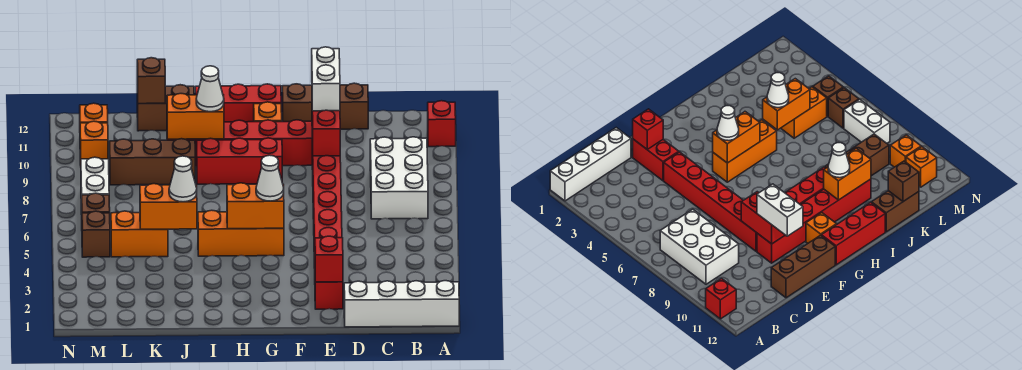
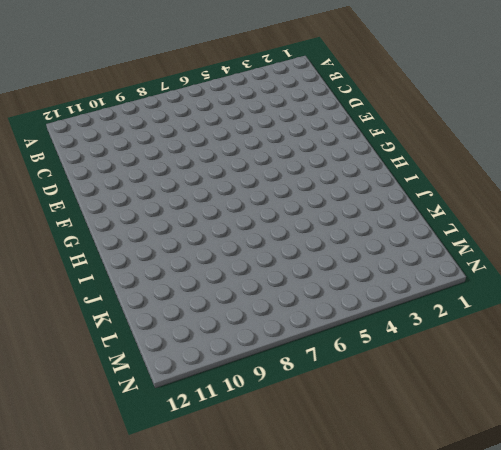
none -> white 1x4 brick [344,281,459,327]
none -> red 1x1 brick [428,101,456,147]
none -> white 2x3 brick [370,137,428,219]

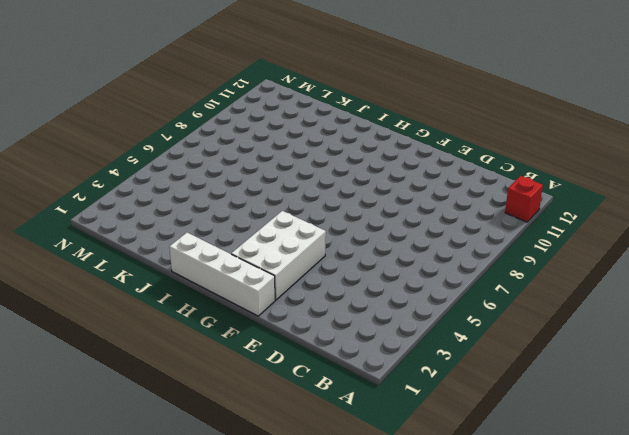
white 1x4 brick [169,233,275,316] -> white 1x4 brick moved to [344,281,459,327]
white 2x3 brick [231,211,326,300] -> white 2x3 brick moved to [370,137,428,219]
none -> brown 1x3 brick [282,83,368,129]
none -> red 1x2 brick [315,282,343,309]
none -> red 1x6 brick [312,143,342,268]

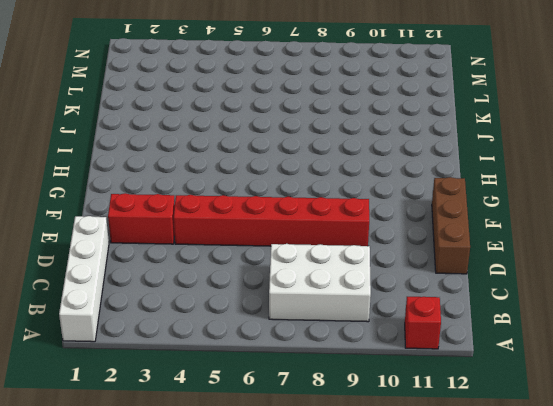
none -> red 1x6 brick [167,120,312,166]
none -> orange 1x3 brick [198,210,284,256]
none -> red 1x3 brick [196,138,282,184]

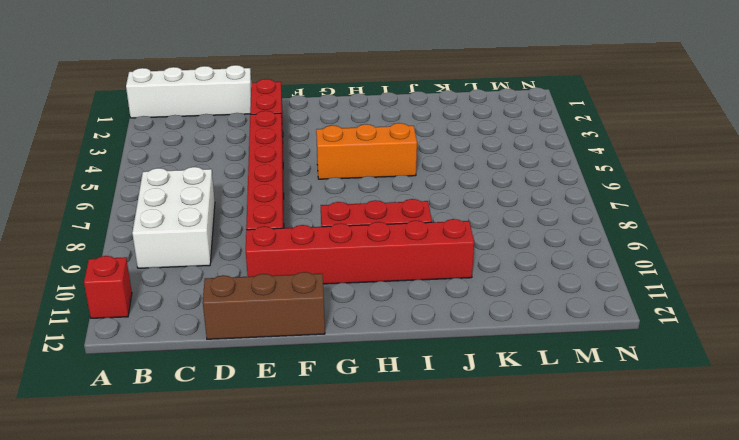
none -> orange 1x1 brick [254,102,282,122]
none -> red 1x3 brick [195,84,281,122]
none -> brown 1x3 brick [110,139,195,185]

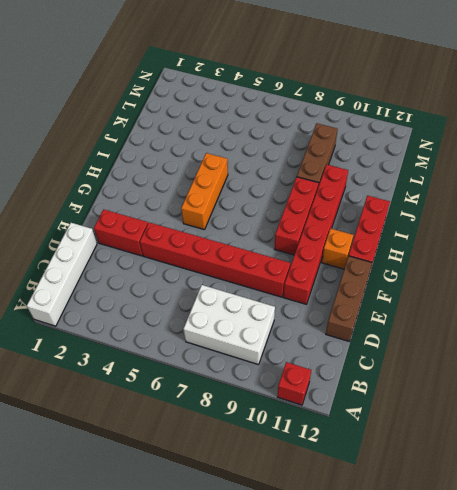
none -> brown 1x2 brick [137,85,194,131]
none -> orange 1x2 brick [111,211,168,257]
none -> brown 1x1 brick [82,211,110,257]

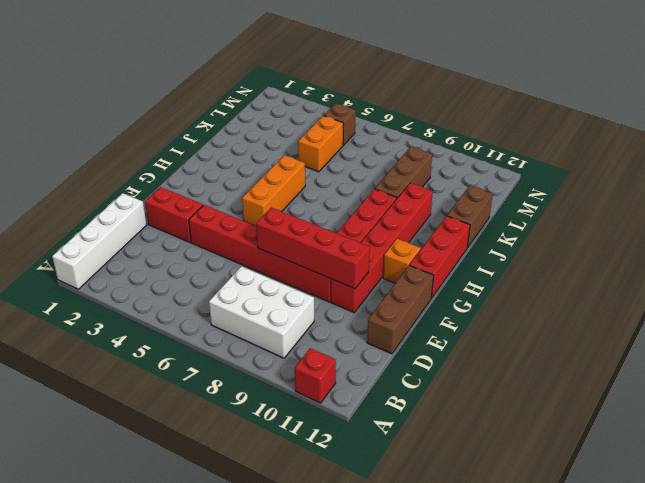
red 1x4 brick [256,208,370,289] -> red 1x2 brick [312,110,340,156]
none -> brown 1x1 brick [82,193,110,213]
none -> white 1x2 brick [81,157,109,214]
none -> orange 1x1 brick [80,121,108,165]

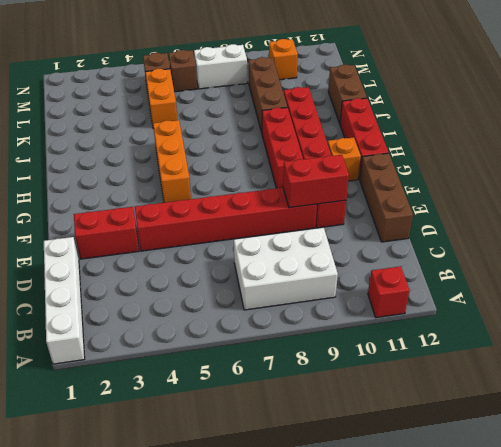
none -> orange 1x1 brick [80,103,108,123]
none -> red 1x1 brick [315,236,343,282]
none -> orange 1x2 brick [227,183,284,229]

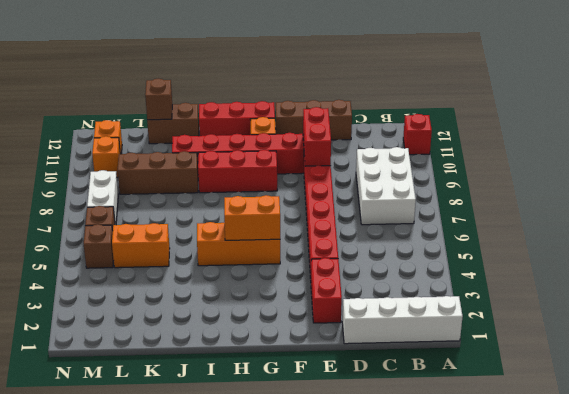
none -> red 1x1 brick [315,236,343,282]
none -> orange 1x2 brick [167,94,224,139]
none -> orange 1x2 brick [140,184,197,229]

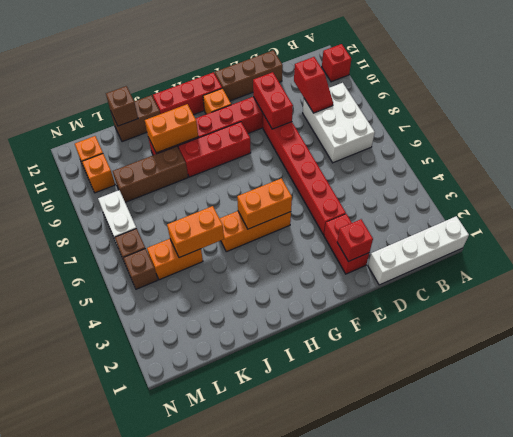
red 1x2 slope [294,57,333,113] -> none
none -> white 1x2 brick [312,47,340,111]
none -> white 1x1 cone [256,155,284,201]
none -> white 1x1 cone [196,66,224,112]

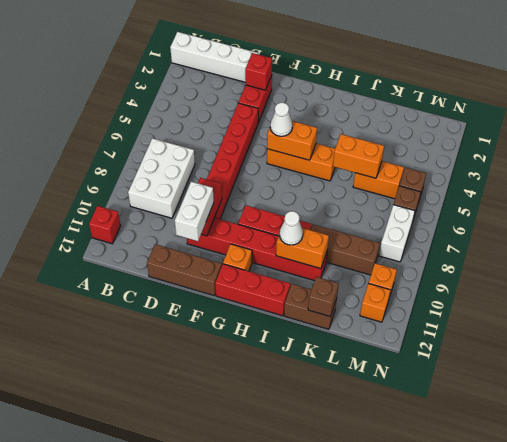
none -> white 1x1 cone [169,156,197,202]

